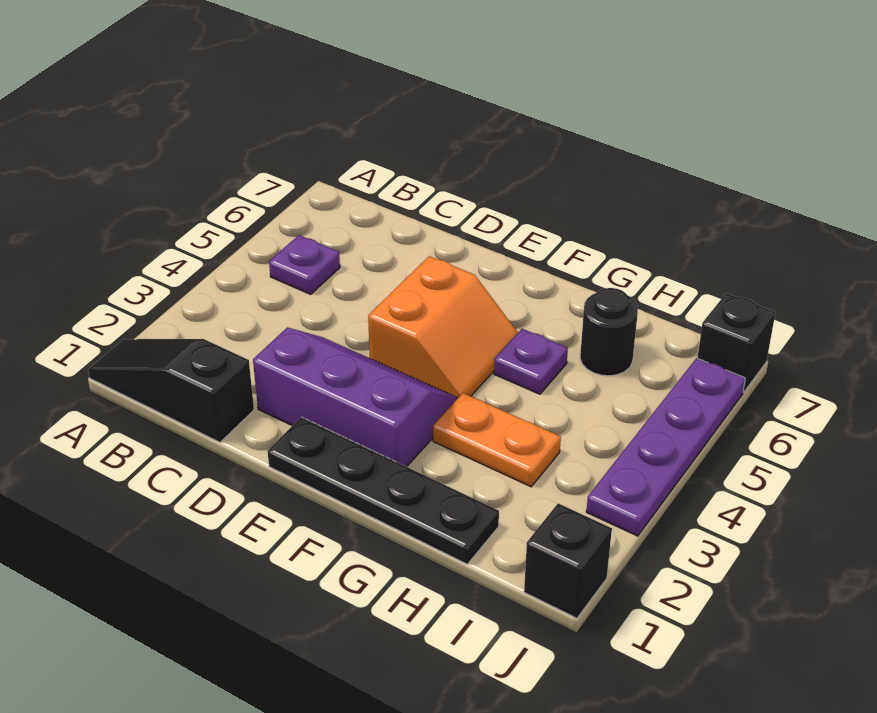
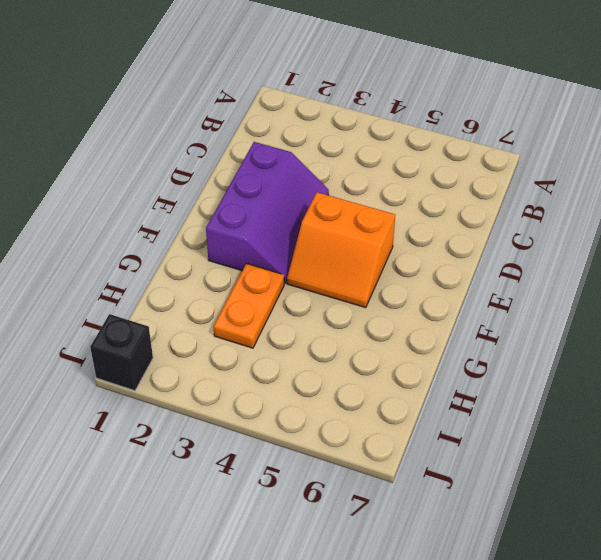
none -> black 1x3 slope [88,339,254,442]
none -> purple 1x1 plate [269,235,340,294]

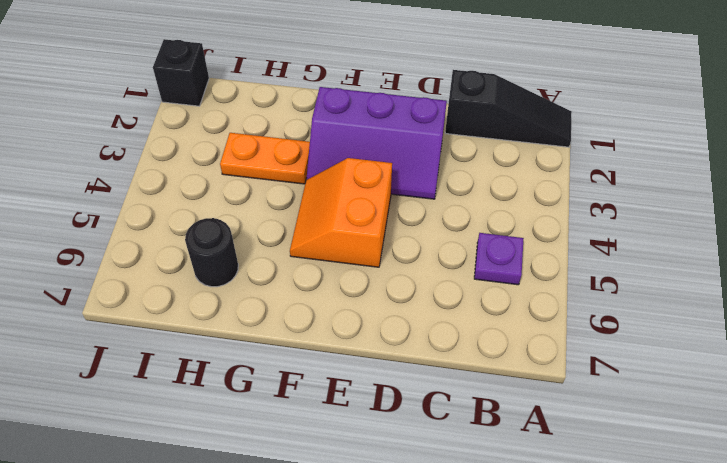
none -> black 1x4 plate [268,417,499,564]
none -> purple 1x1 plate [494,329,568,394]

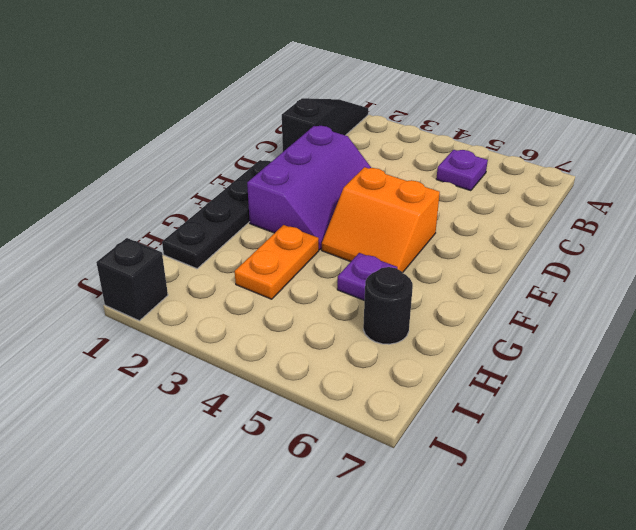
none -> purple 1x4 plate [586,358,745,536]
none -> black 1x1 brick [697,293,775,392]

